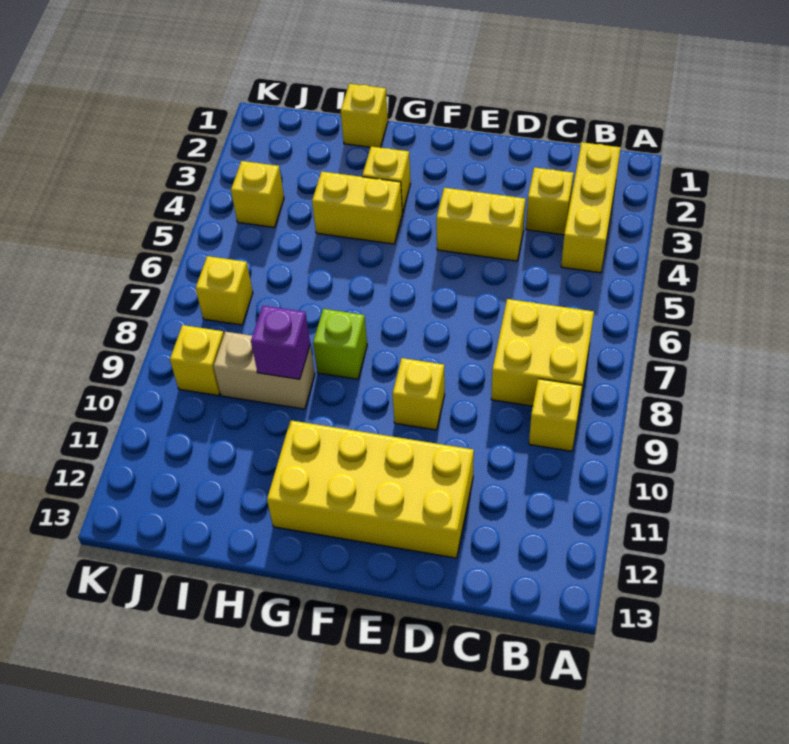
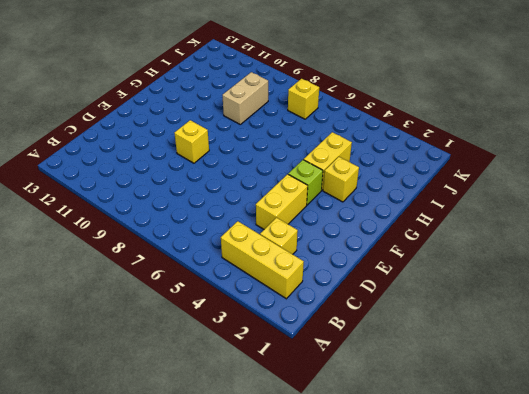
lime 1x1 brick [288,160,323,205] -> lime 1x1 brick moved to [313,309,367,379]
none -> yellow 2x2 brick [491,299,594,407]
none -> yellow 1x1 brick [529,379,582,451]
none -> yellow 2x4 brick [267,420,474,558]

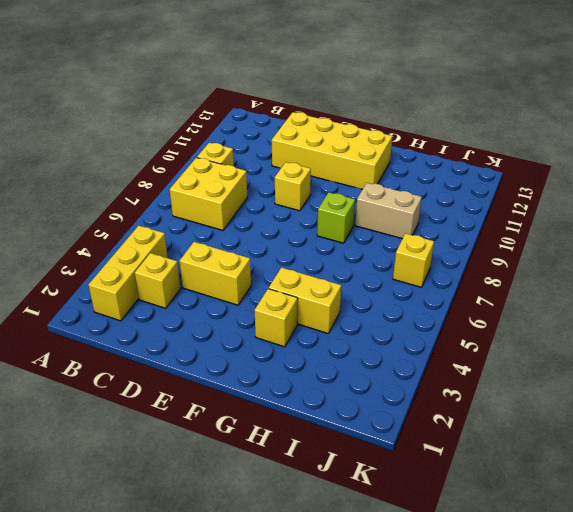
none -> yellow 1x1 brick [341,84,388,148]
none -> yellow 1x1 brick [231,161,284,227]
none -> yellow 1x1 brick [170,325,224,396]

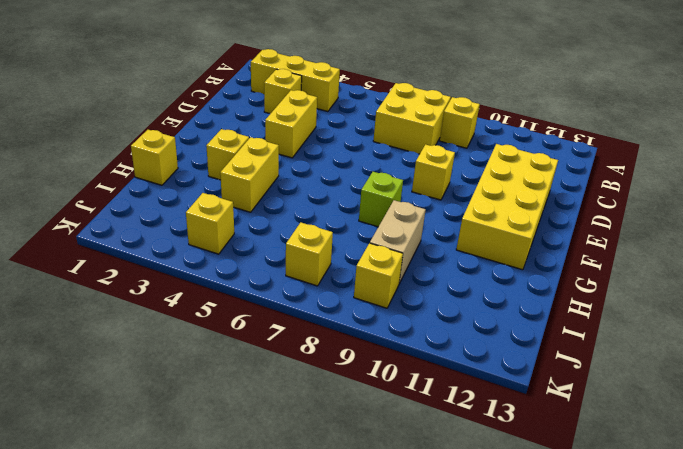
none -> purple 1x1 brick [251,306,310,379]

